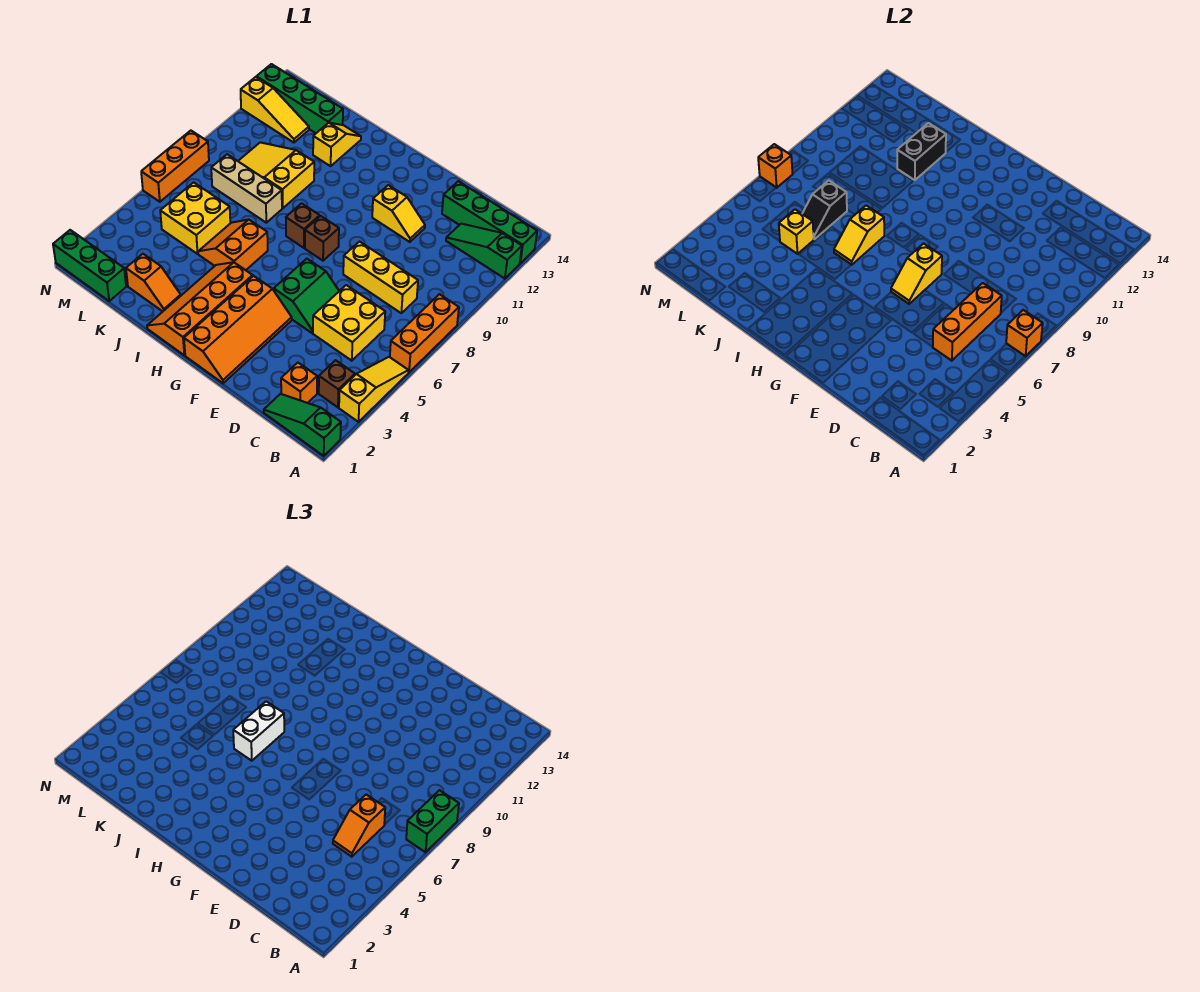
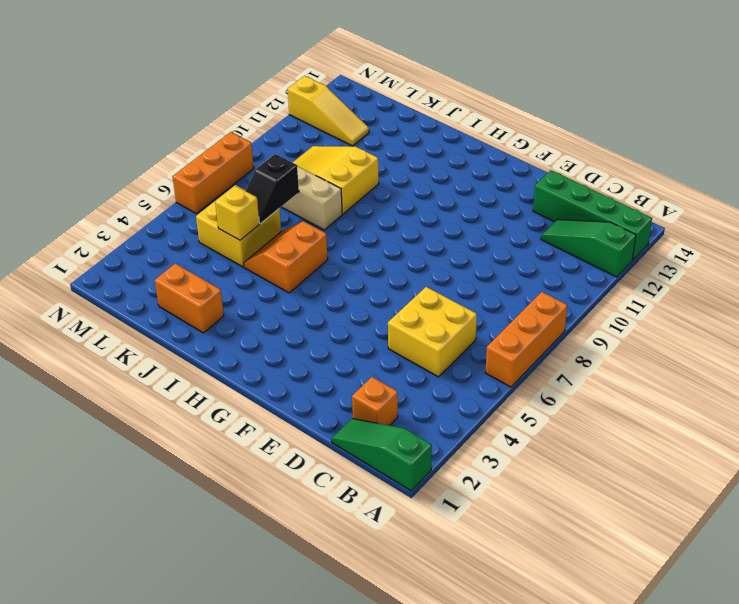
orange 1x2 brick [155,264,224,333] -> orange 1x2 slope [126,254,181,311]
none -> yellow 1x3 slope [339,357,409,422]
none -> brown 1x1 brick [319,360,355,407]
none -> yellow 1x3 brick [343,242,418,313]
none -> green 2x2 slope [274,259,339,333]

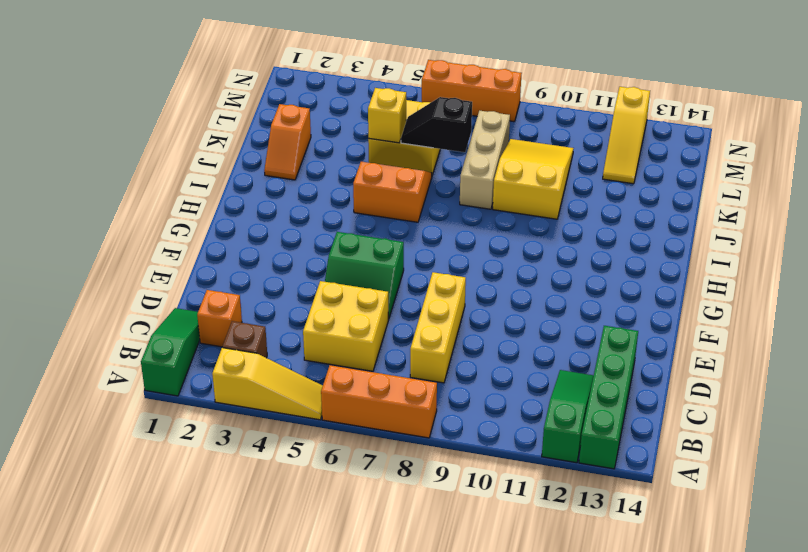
none -> yellow 1x2 slope [372,185,425,242]
none -> orange 2x4 slope [184,276,292,383]
none -> brown 1x1 brick [305,216,339,261]
none -> orange 2x4 slope [147,262,253,355]

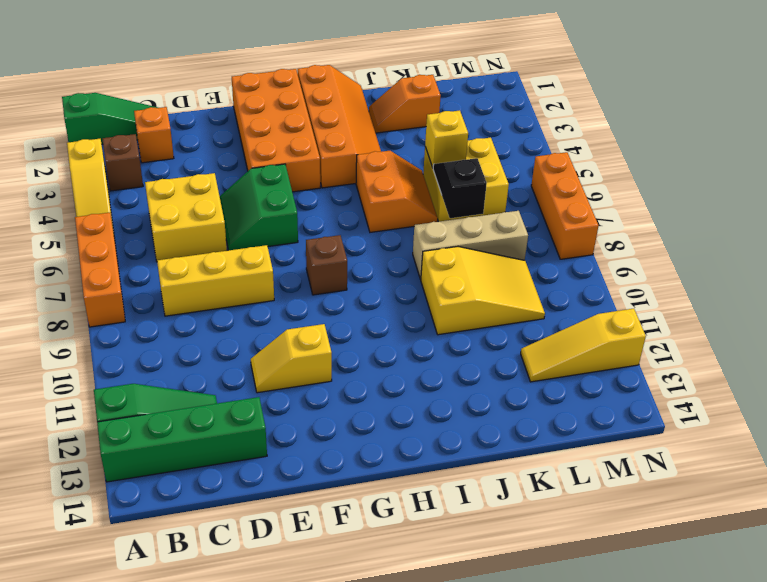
orange 2x4 brick [232,69,320,192] -> orange 2x4 slope [184,276,292,383]
none -> brown 1x1 brick [286,203,320,248]
none -> yellow 1x2 slope [313,123,361,166]
none -> green 1x4 brick [256,64,343,133]
none -> green 1x3 brick [53,230,126,301]

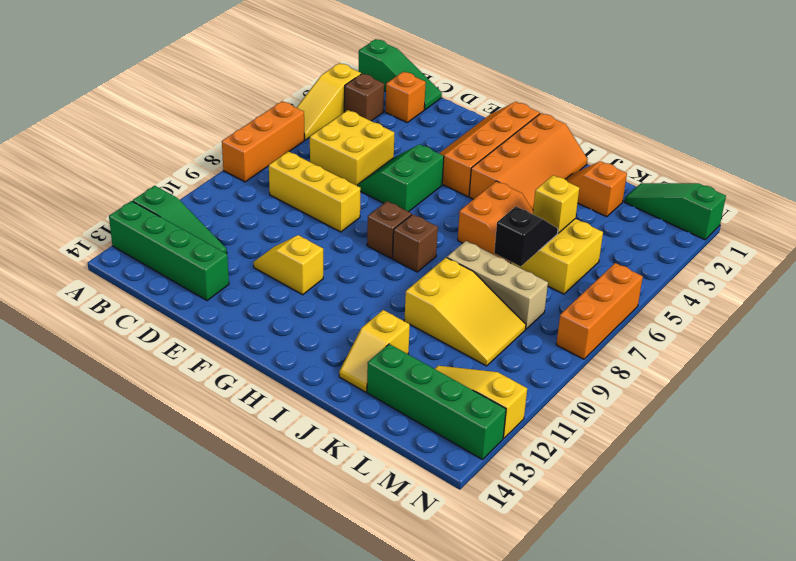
green 1x3 slope [625,183,726,240] -> green 1x3 brick [53,230,126,301]
none -> orange 1x1 brick [1006,310,1043,356]
none -> orange 1x3 brick [933,283,1002,361]
none -> yellow 1x2 slope [891,244,942,304]
none -> yellow 1x2 slope [834,205,884,265]

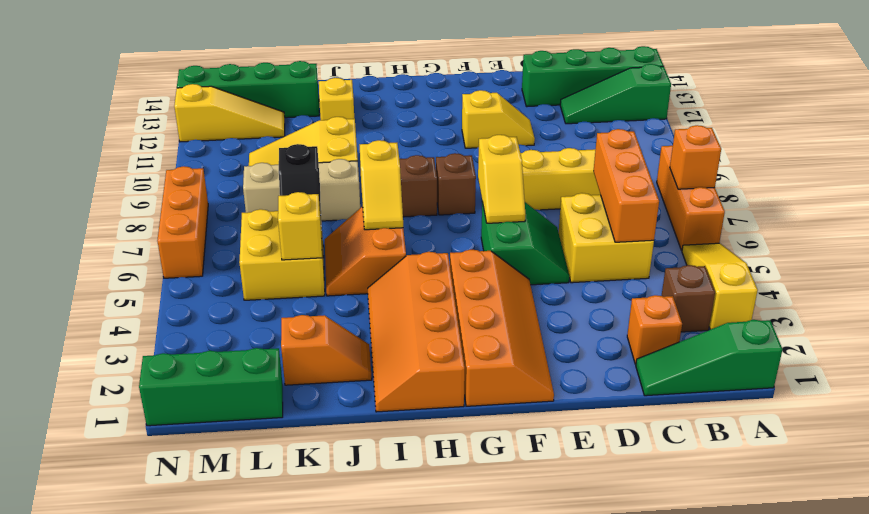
none -> black 1x2 brick [897,123,946,180]
none -> orange 1x1 brick [758,144,793,188]
none -> green 1x2 brick [406,790,459,852]
none -> orange 1x2 slope [333,795,385,857]

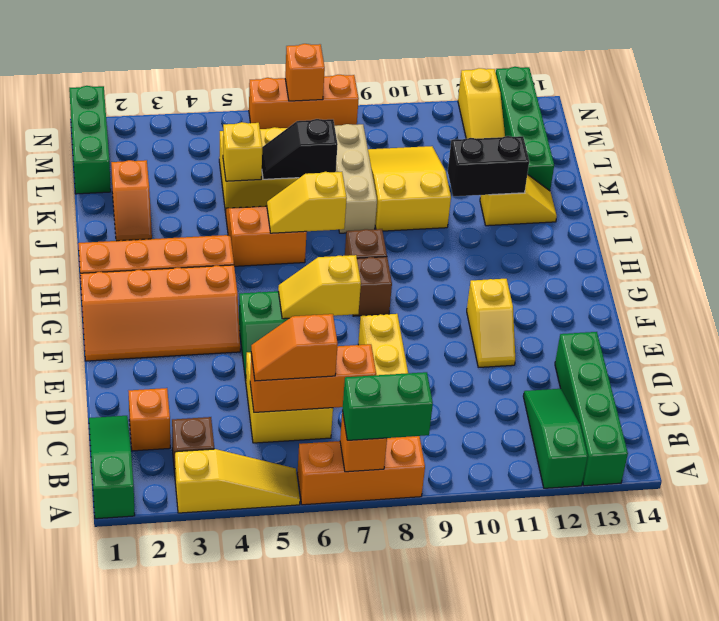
none -> white 1x2 brick [233,701,284,761]

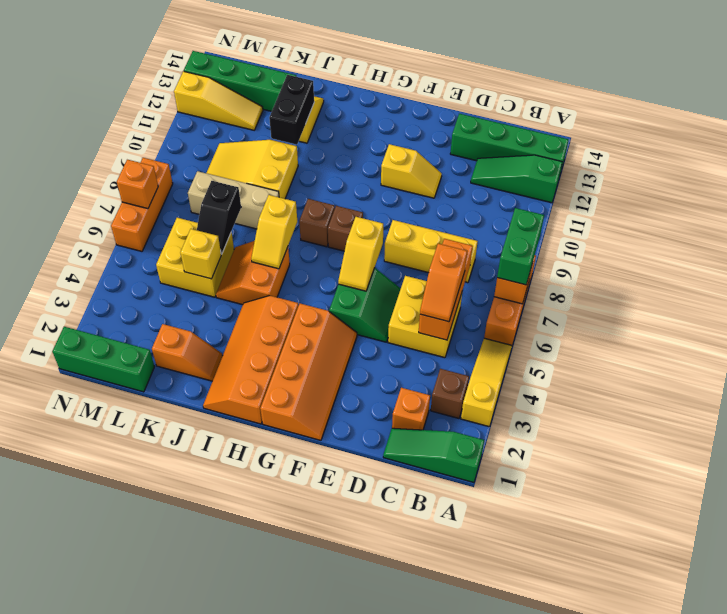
none -> white 1x2 brick [233,701,284,761]

